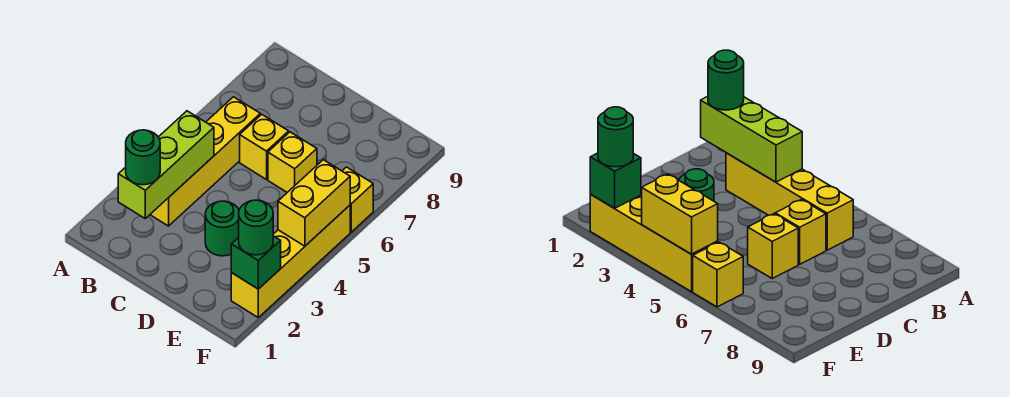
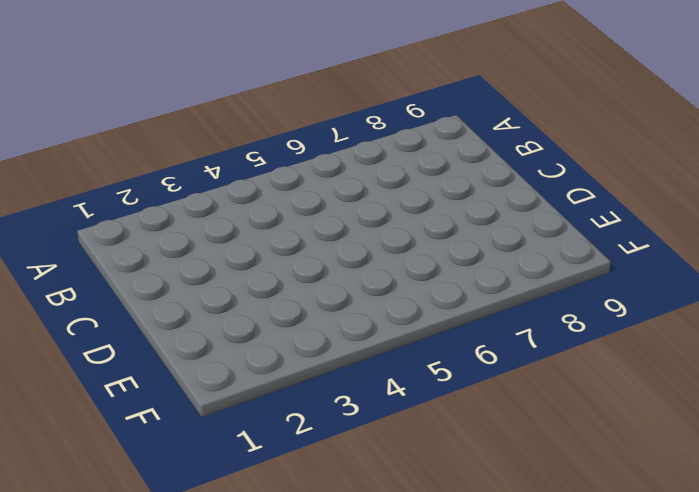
none -> yellow 1x4 brick [150,97,260,226]
none -> yellow 1x1 brick [240,114,289,180]

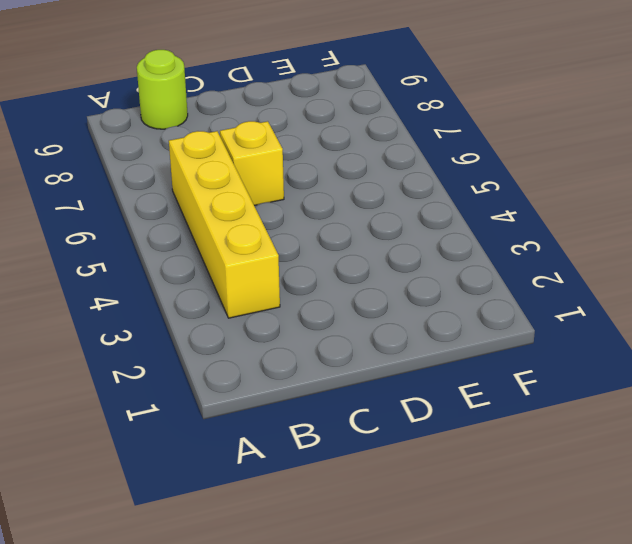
lime 1x1 round brick [137,50,188,129] -> none
none -> green 1x1 round brick [205,201,239,256]
none -> yellow 1x1 brick [268,132,317,192]

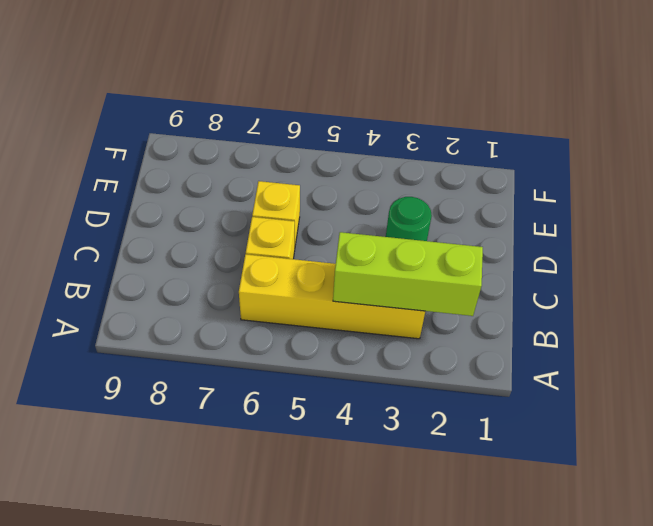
none -> yellow 1x4 brick [231,205,350,317]
none -> yellow 1x1 brick [343,167,373,232]

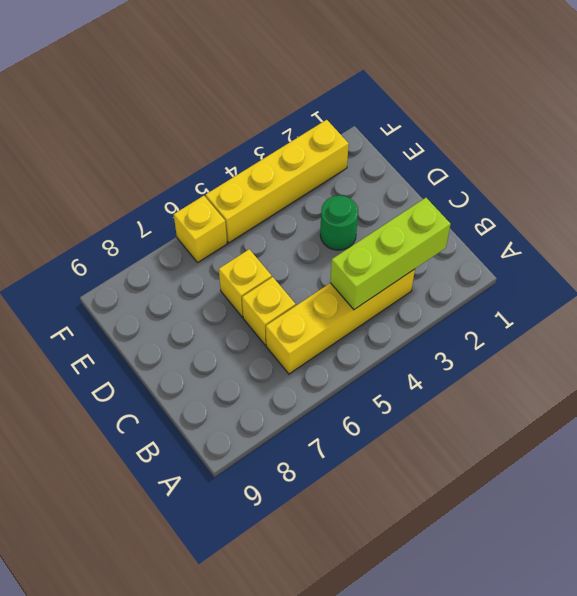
none -> green 1x1 brick [231,236,281,289]
none -> yellow 1x2 brick [278,160,350,246]

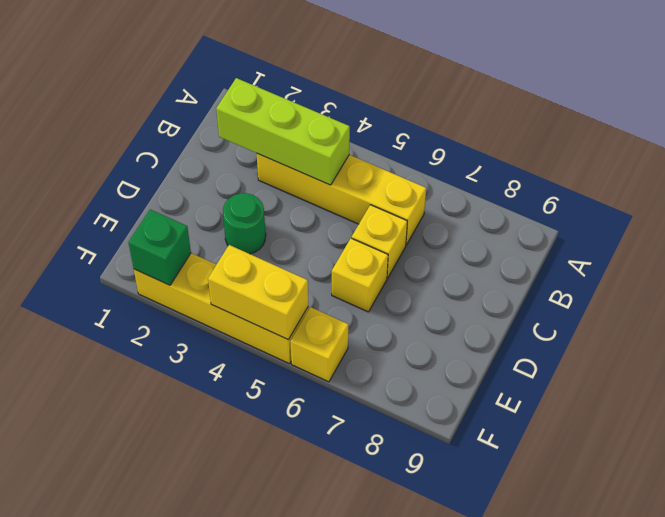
none -> green 1x1 round brick [126,130,160,185]
none -> green 1x1 round brick [239,200,273,255]

